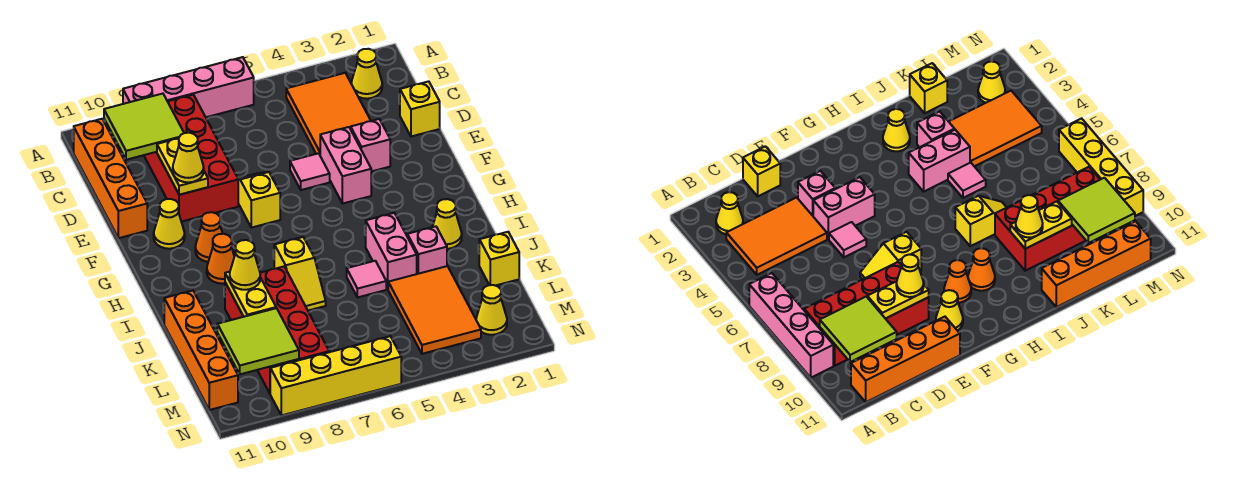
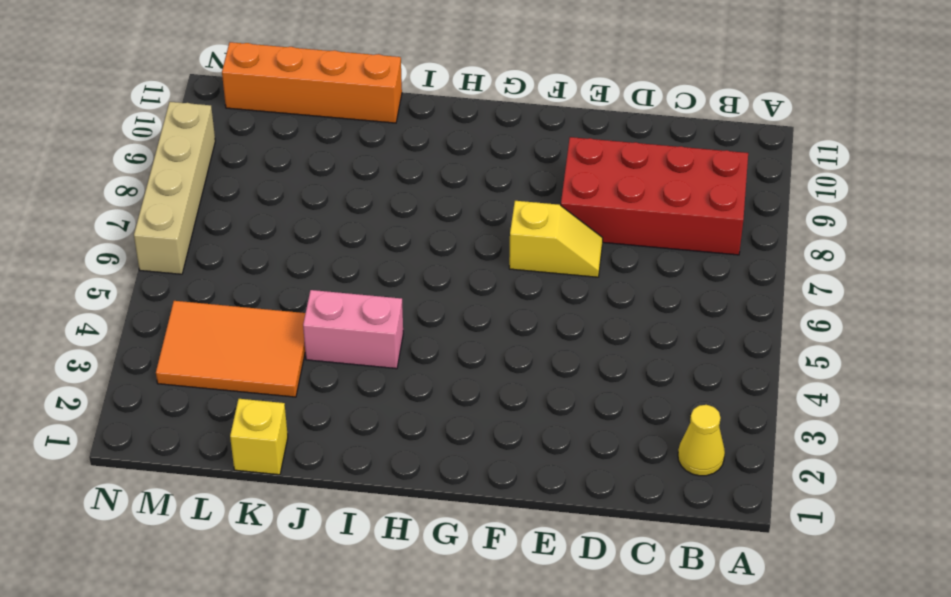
tan 1x4 brick [134,102,215,274] -> yellow 1x4 brick [270,336,401,415]
none -> pink 1x4 brick [123,57,254,117]
none -> orange 2x3 tile [286,73,371,154]
none -> orange 1x4 brick [74,119,147,238]
none -> yellow 1x1 brick [400,81,440,137]

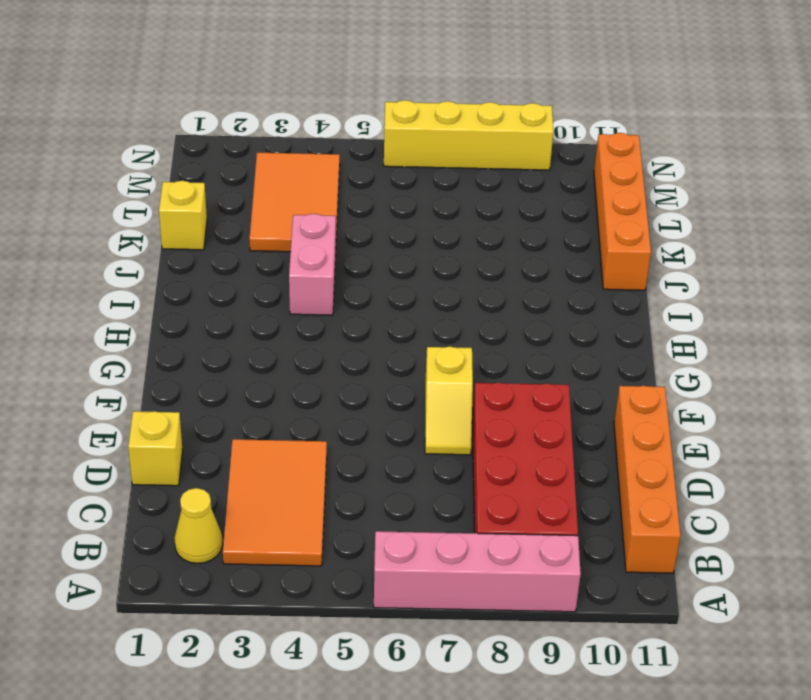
none -> pink 1x1 brick [351,119,390,172]
none -> pink 1x2 brick [320,127,371,204]
none -> pink 1x1 tile [290,153,330,190]
none -> yellow 1x1 cone [154,199,185,249]

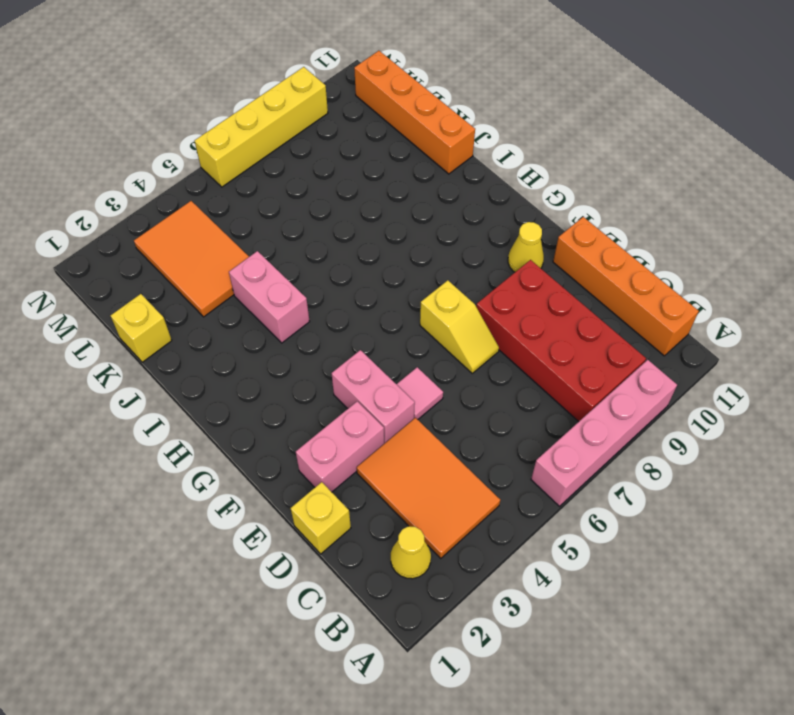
pink 1x2 brick [296,401,384,492] -> pink 1x1 brick [351,119,390,172]
none -> orange 1x1 cone [195,212,223,262]
none -> orange 1x1 cone [207,234,234,284]
none -> yellow 1x1 cone [433,199,462,249]
none -> yellow 1x2 slope [274,237,326,311]

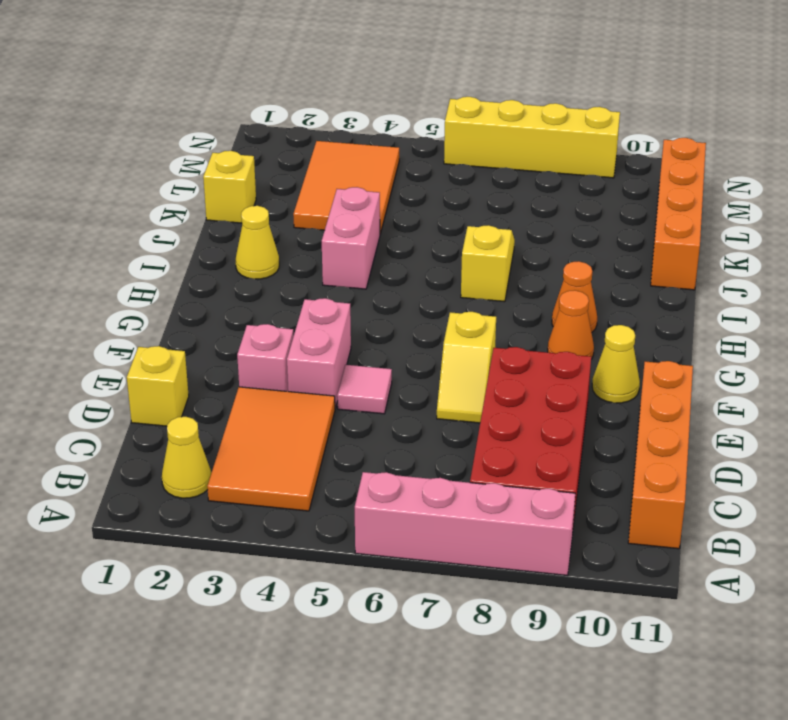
none -> pink 1x1 brick [407,226,447,274]
none -> pink 1x1 tile [347,261,386,297]
none -> red 2x4 brick [225,267,329,393]
none -> yellow 1x1 cone [476,285,507,335]

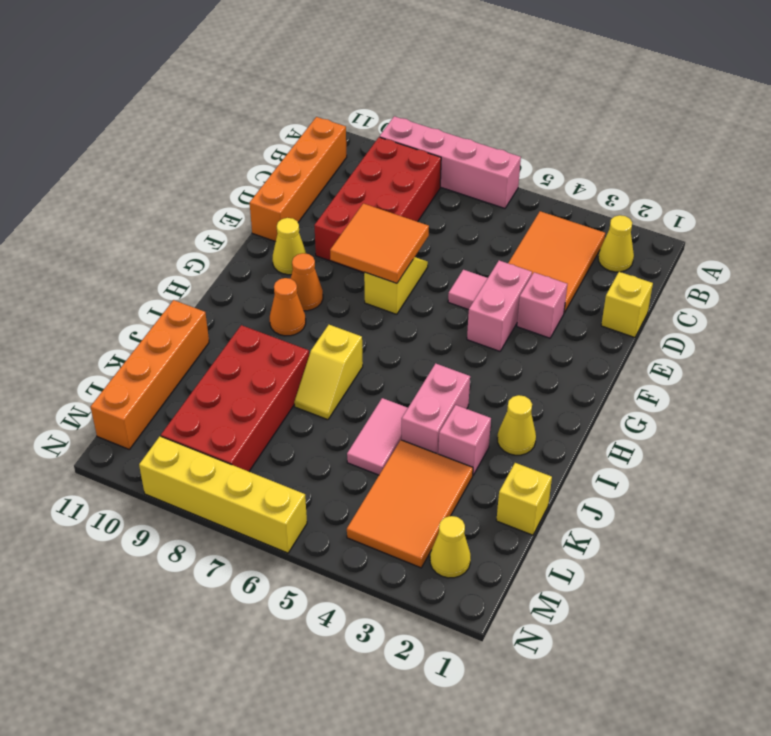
orange 2x2 tile [330,203,429,283] -> none
pink 1x2 tile [347,398,408,475] -> pink 1x1 tile [347,261,386,297]
none -> lime 2x2 tile [104,94,184,160]
none -> yellow 1x2 plate [157,139,208,195]
none -> yellow 1x2 plate [225,272,276,317]
none -> lime 2x2 tile [217,308,299,374]

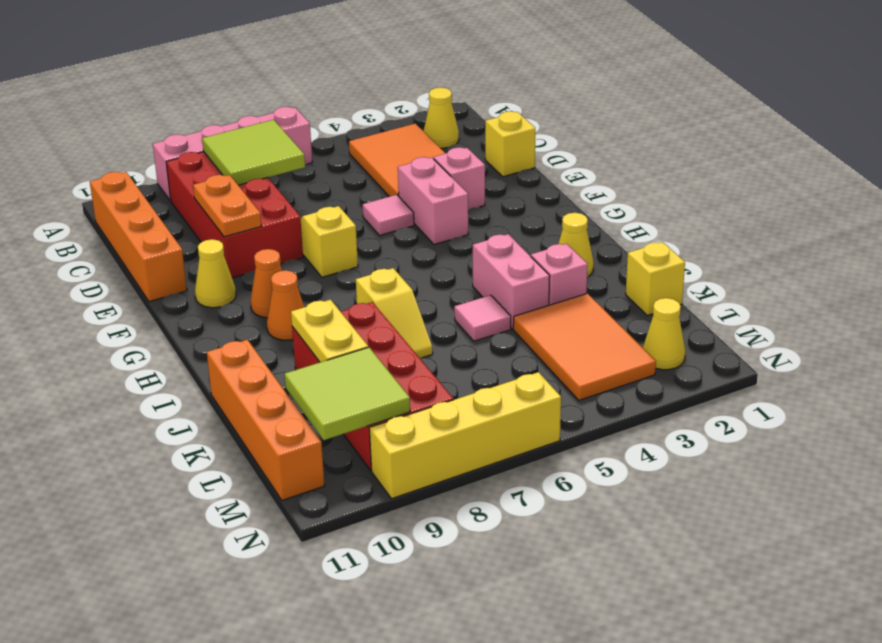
lime 2x2 tile [202,120,305,185] -> lime 2x2 tile moved to [104,94,184,160]
orange 1x2 plate [193,175,261,237] -> yellow 1x2 plate [157,139,208,195]
none -> yellow 1x1 cone [173,133,204,182]
none -> yellow 1x1 cone [230,240,260,290]

